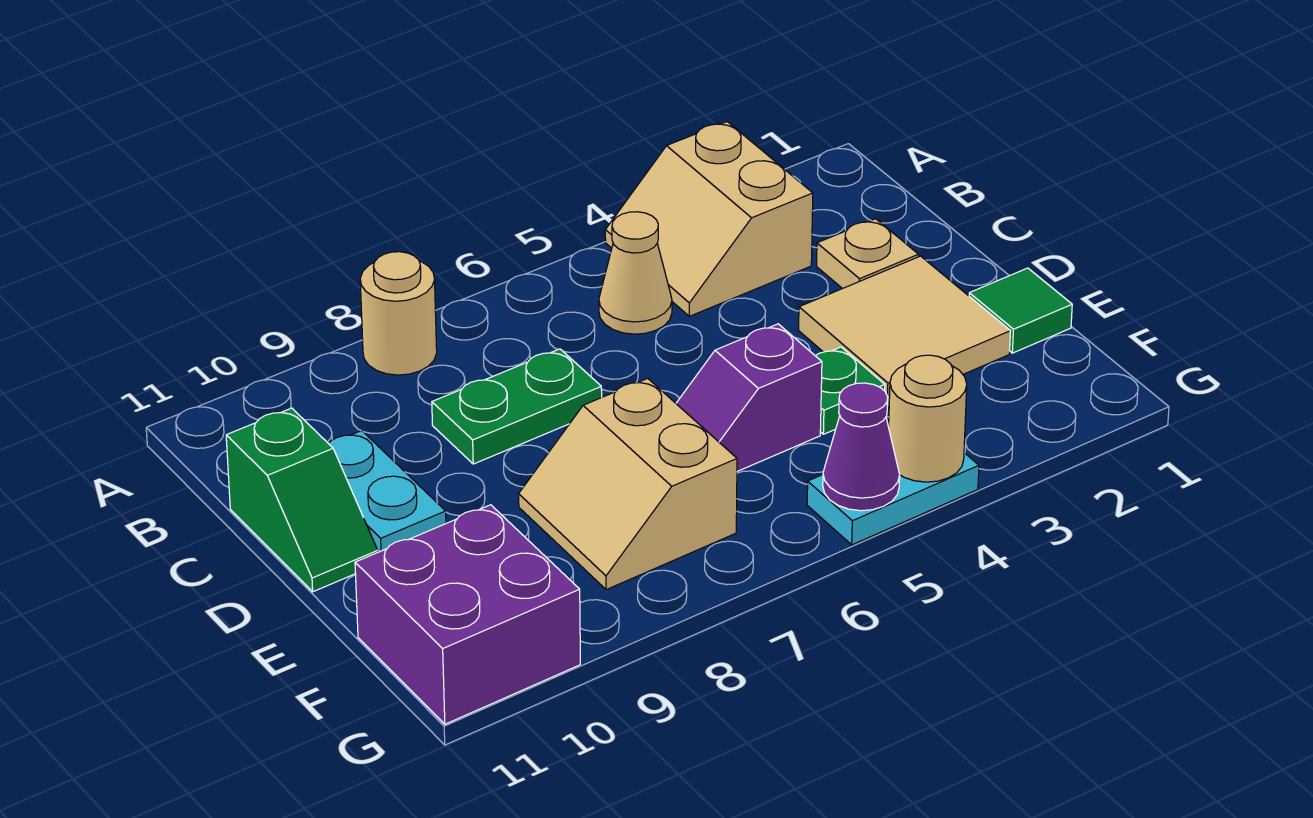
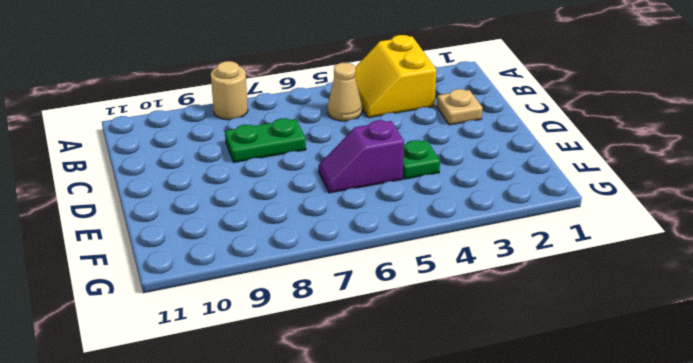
yellow 2x2 slope [355,35,437,118] -> tan 2x2 slope [605,122,813,316]
none -> cyan 1x2 plate [328,431,446,552]
none -> green 1x2 slope [226,408,378,592]
none -> tan 2x2 tile [799,256,1010,407]

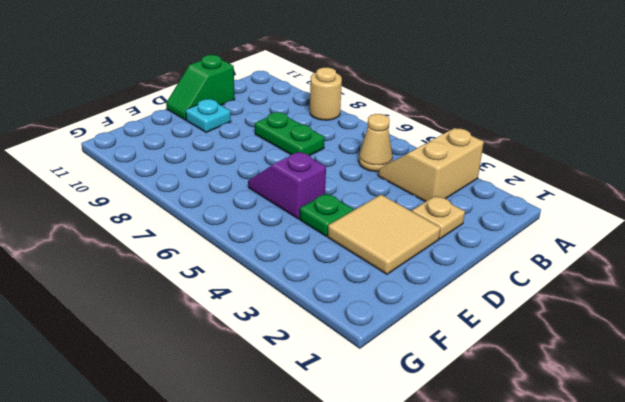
cyan 1x1 plate [186,99,231,132] -> cyan 1x2 plate [328,431,446,552]
none -> green 1x1 tile [969,268,1072,353]
none -> tan 2x2 slope [519,378,737,590]
none -> purple 2x2 brick [355,505,580,724]

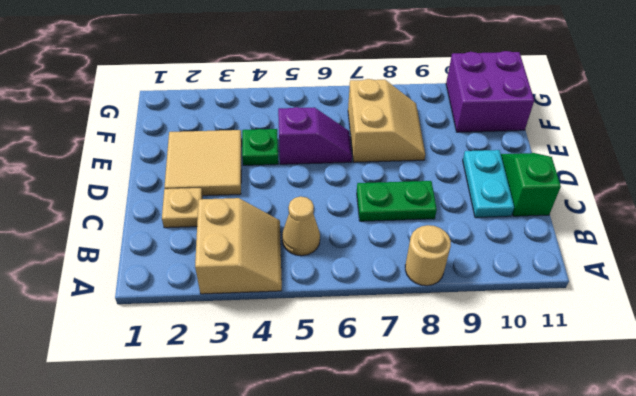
none -> green 1x1 tile [969,268,1072,353]
none -> cyan 1x2 plate [807,453,979,545]
none -> tan 1x1 round brick [889,355,967,482]

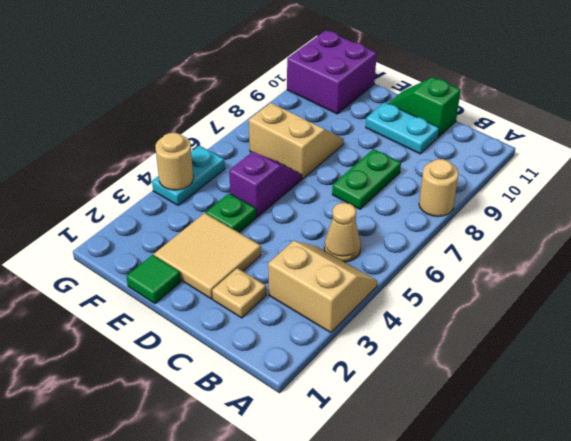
none -> purple 1x1 cone [823,383,900,511]

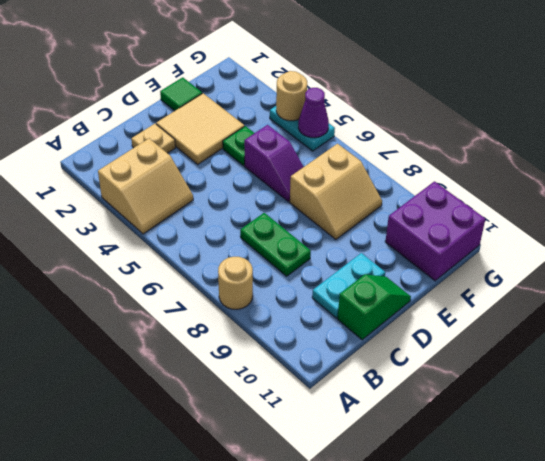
none -> tan 1x1 cone [599,212,672,334]

